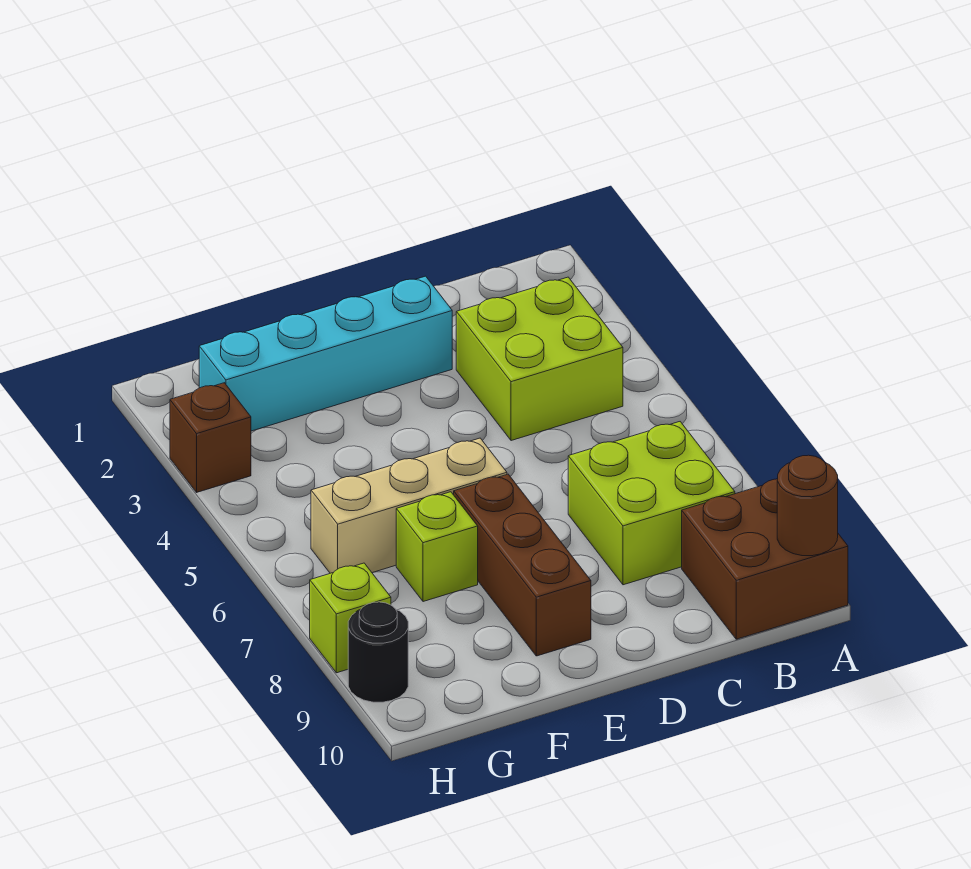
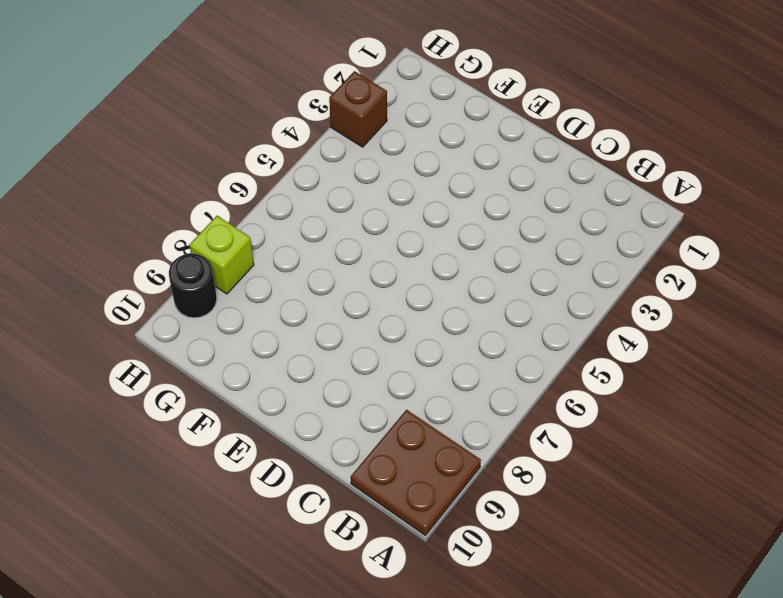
brown 2x2 plate [351,410,481,535] -> brown 2x2 brick [682,479,848,639]
none -> lime 2x2 brick [456,277,623,441]
none -> lime 2x2 brick [568,422,735,585]

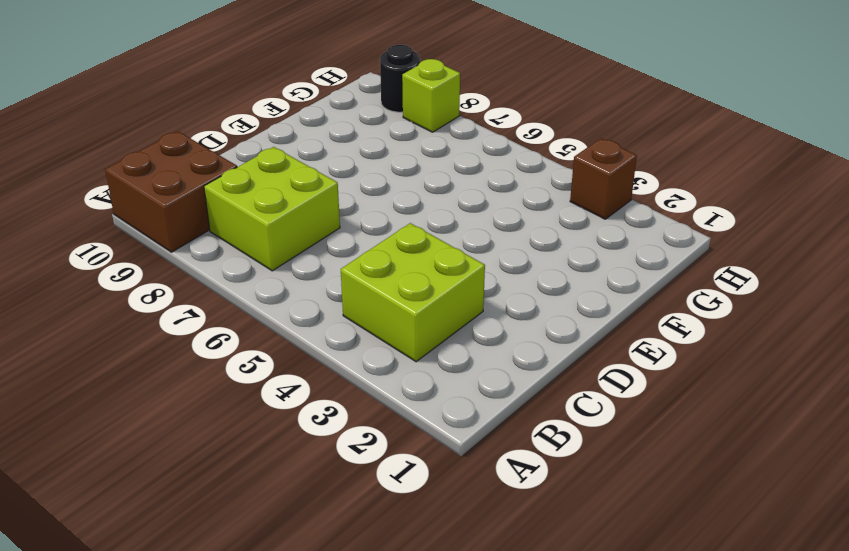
none -> cyan 1x4 brick [199,276,452,431]
none -> tan 1x3 brick [311,438,507,573]

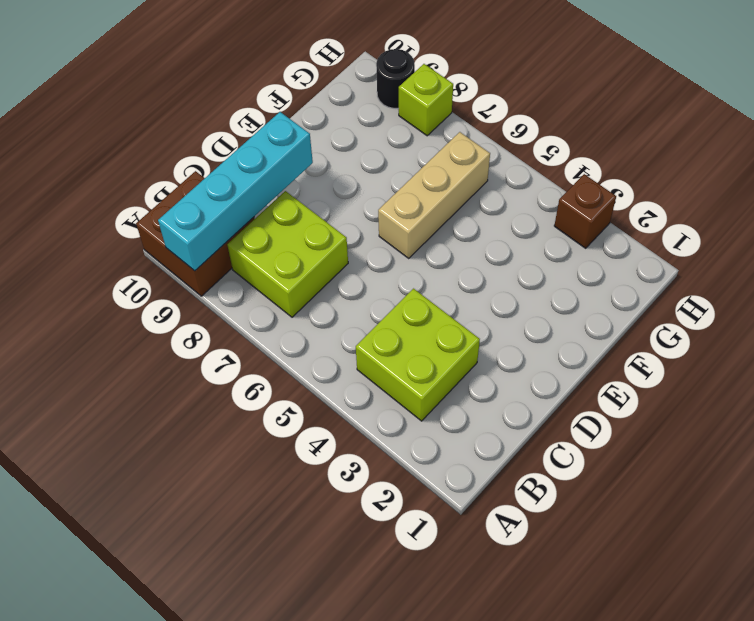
cyan 1x4 brick [158,112,313,271] -> cyan 1x4 brick moved to [199,276,452,431]
none -> brown 1x3 brick [454,474,591,656]
none -> lime 1x1 brick [396,492,478,602]

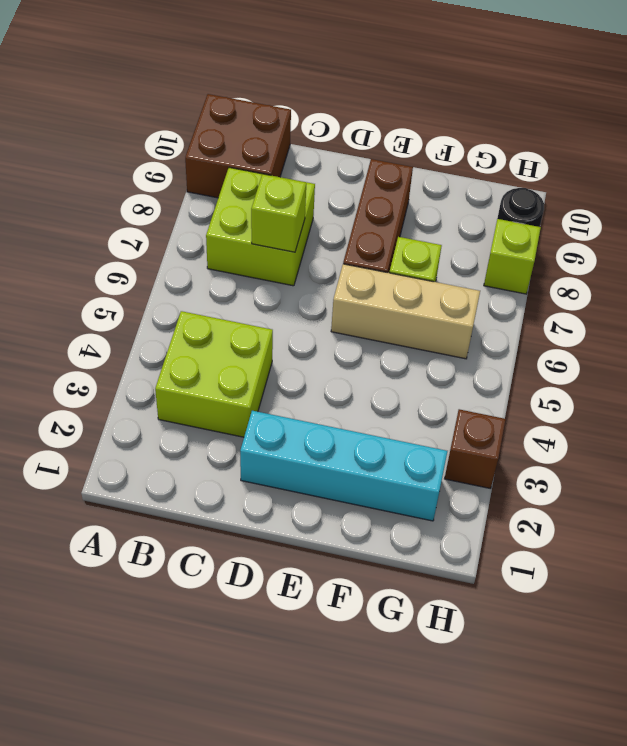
lime 1x1 brick [251,174,306,252] -> none
none -> brown 1x1 round brick [777,455,838,556]

